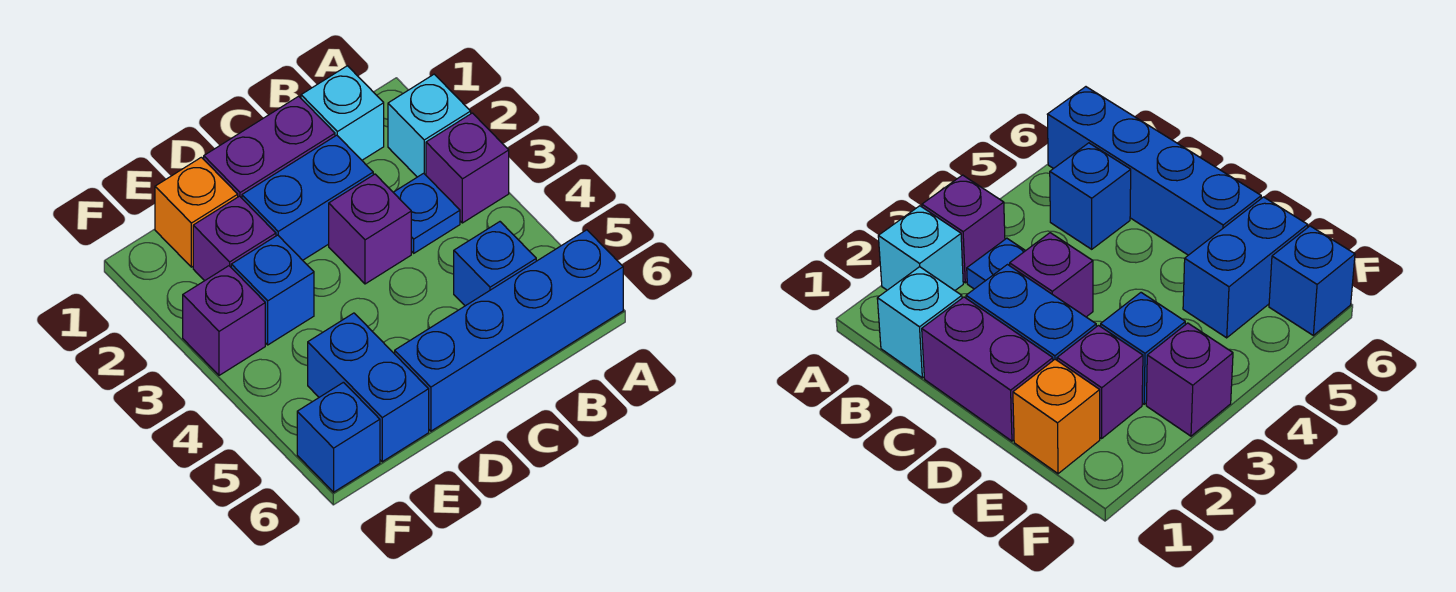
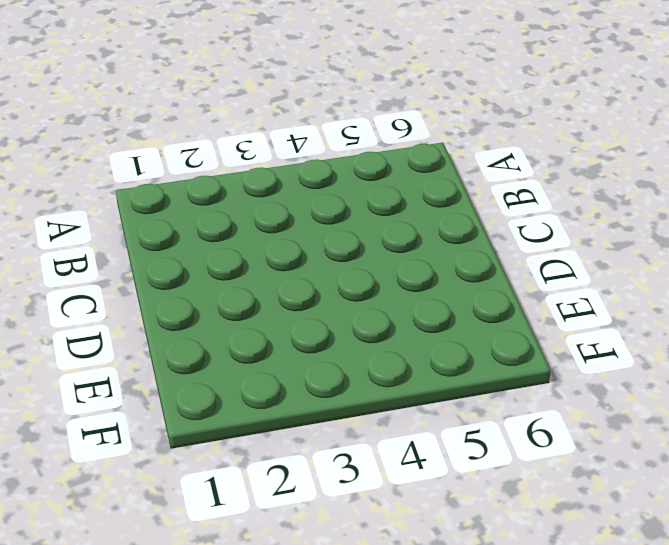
none -> cyan 1x1 brick [388,74,471,177]
none -> purple 1x1 brick [426,113,509,223]
none -> blue 1x4 brick [395,230,623,431]

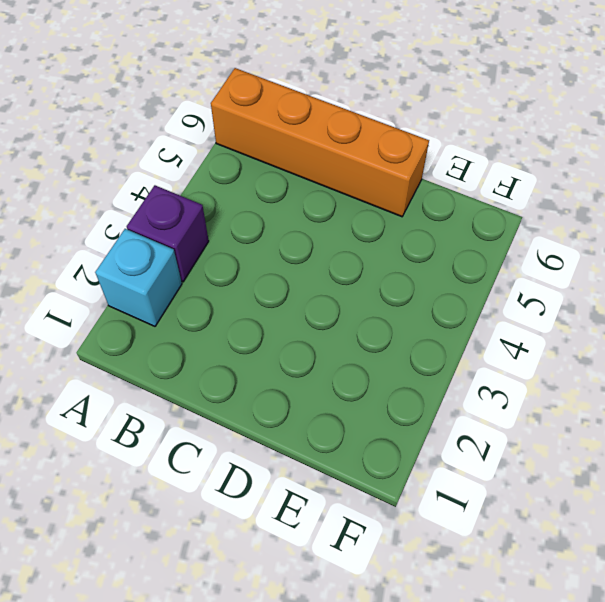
orange 1x4 brick [211,68,429,217] -> blue 1x4 brick [395,230,623,431]
none -> cyan 1x1 brick [301,66,384,160]
none -> blue 1x1 plate [393,173,460,253]
none -> blue 1x1 brick [454,222,536,306]

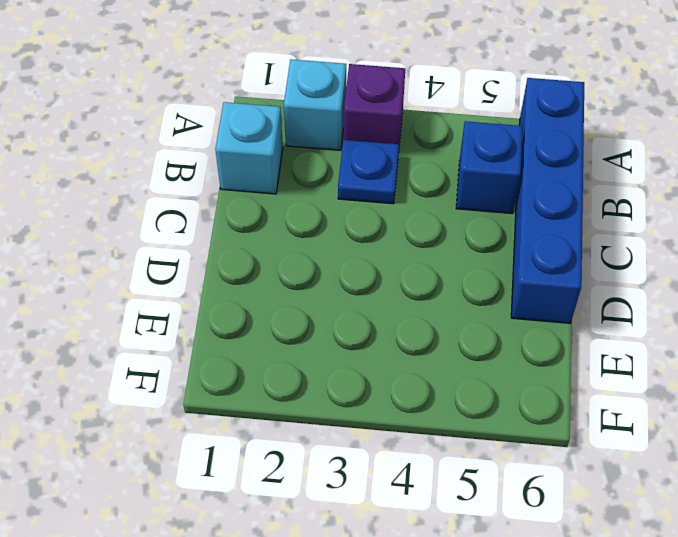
none -> purple 1x2 brick [204,96,335,198]
none -> blue 1x2 brick [242,135,373,260]
none -> purple 1x1 brick [329,174,411,284]

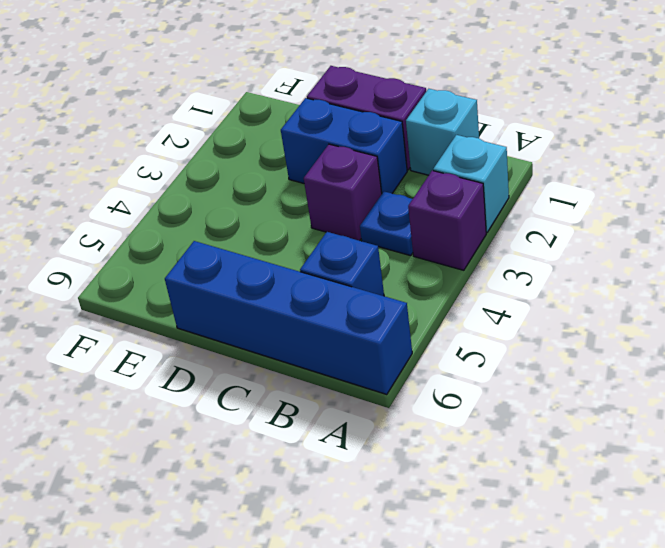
none -> orange 1x1 brick [155,157,238,267]
none -> purple 1x1 brick [193,196,276,281]
none -> blue 1x1 brick [231,235,314,345]

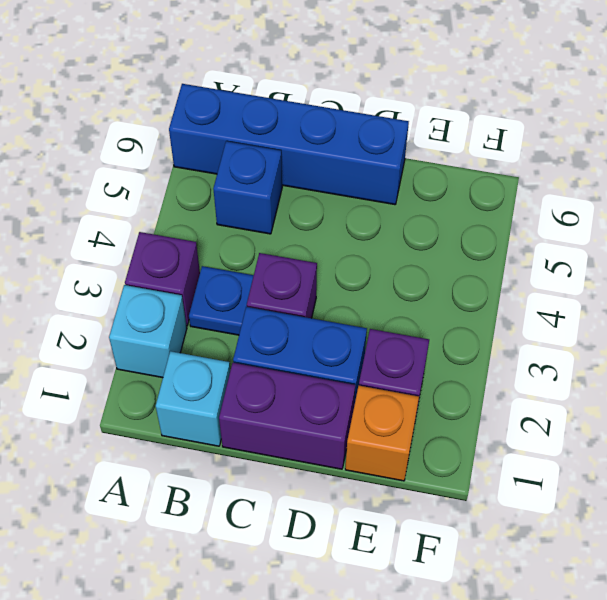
none -> blue 1x1 brick [231,235,314,345]
none -> blue 1x2 brick [308,313,429,462]
none -> purple 1x1 brick [183,266,265,375]

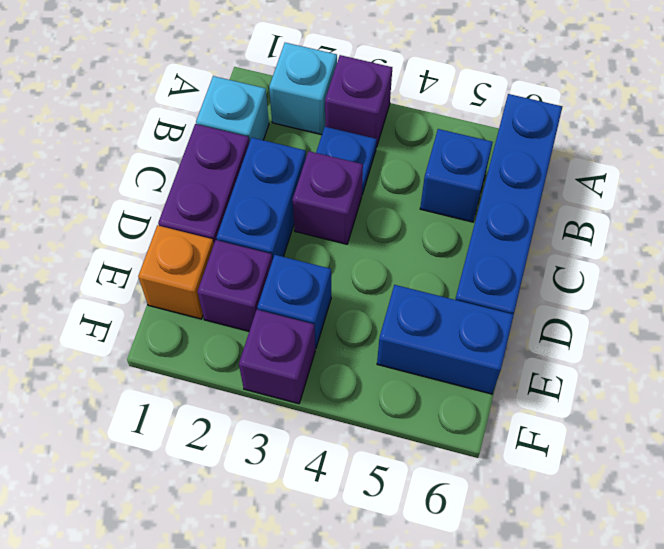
none -> blue 1x1 brick [297,382,380,492]

